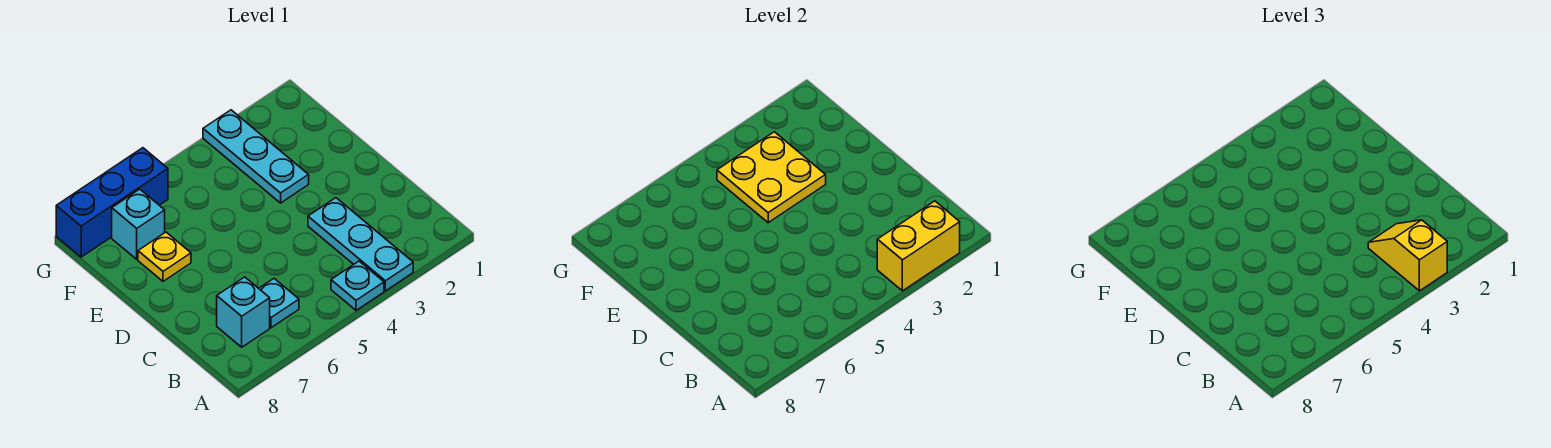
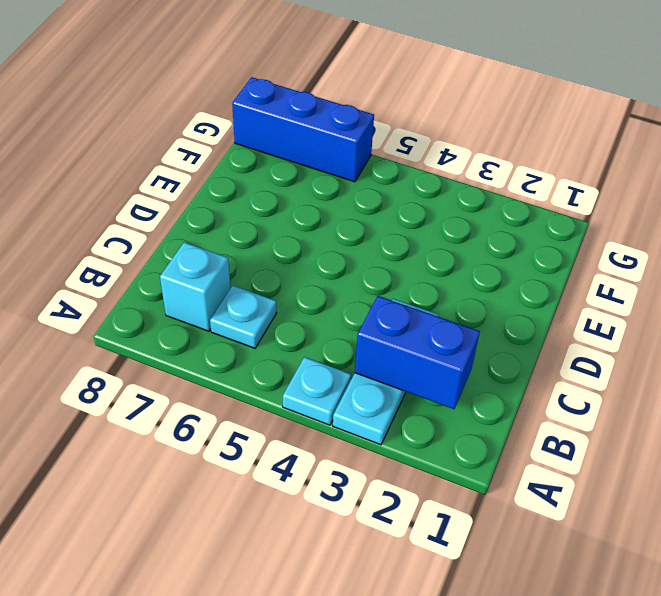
blue 1x2 brick [355,296,480,409] -> none
none -> cyan 1x3 plate [203,110,309,203]
none -> yellow 1x1 plate [138,232,191,281]

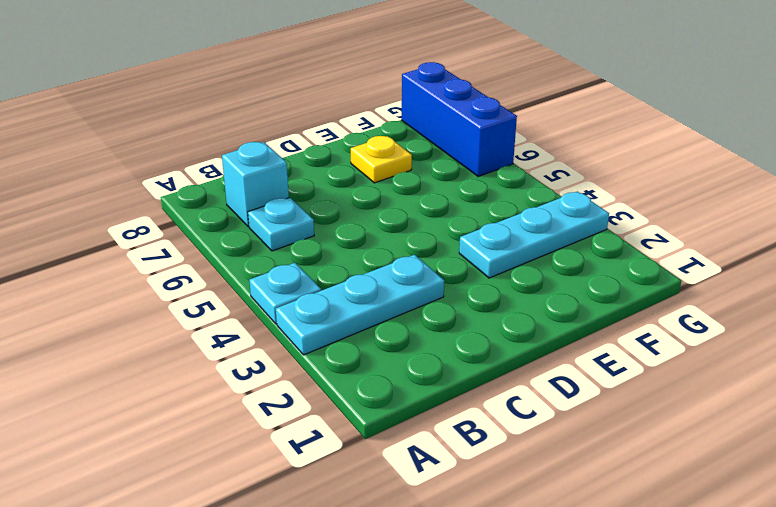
none -> cyan 1x1 brick [112,189,165,259]
none -> yellow 1x2 brick [877,201,960,291]

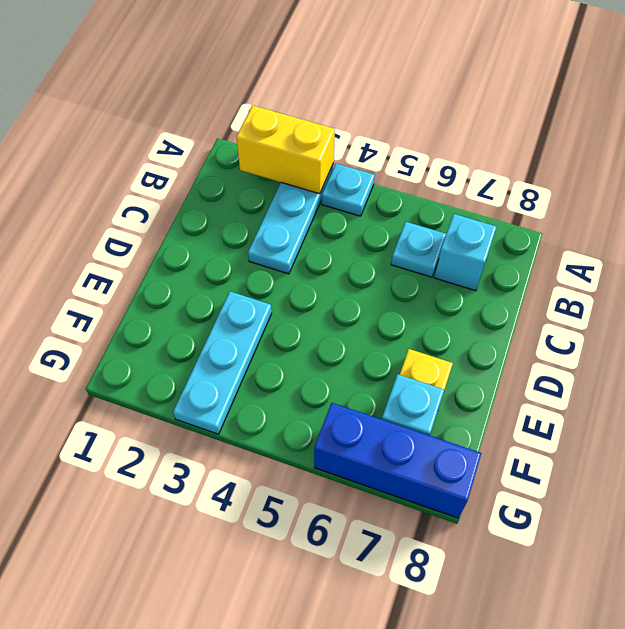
none -> yellow 2x2 plate [717,132,826,223]
none -> yellow 1x2 slope [1368,220,1447,291]

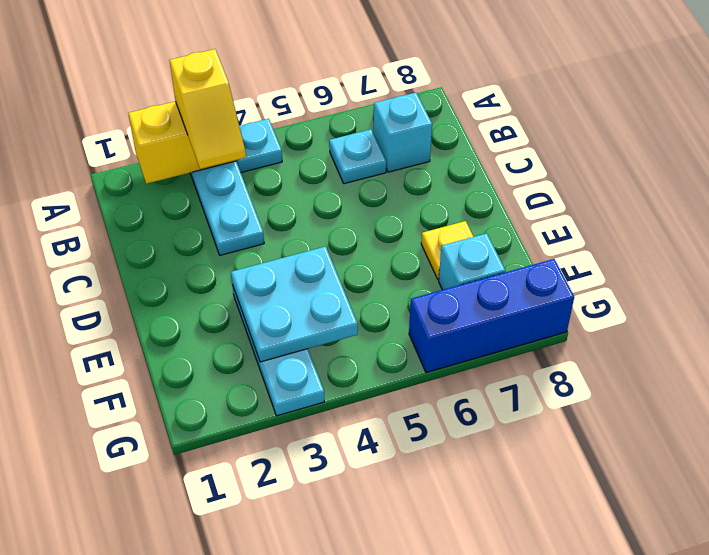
cyan 2x2 plate [231,246,358,362] -> yellow 2x2 plate [717,132,826,223]

